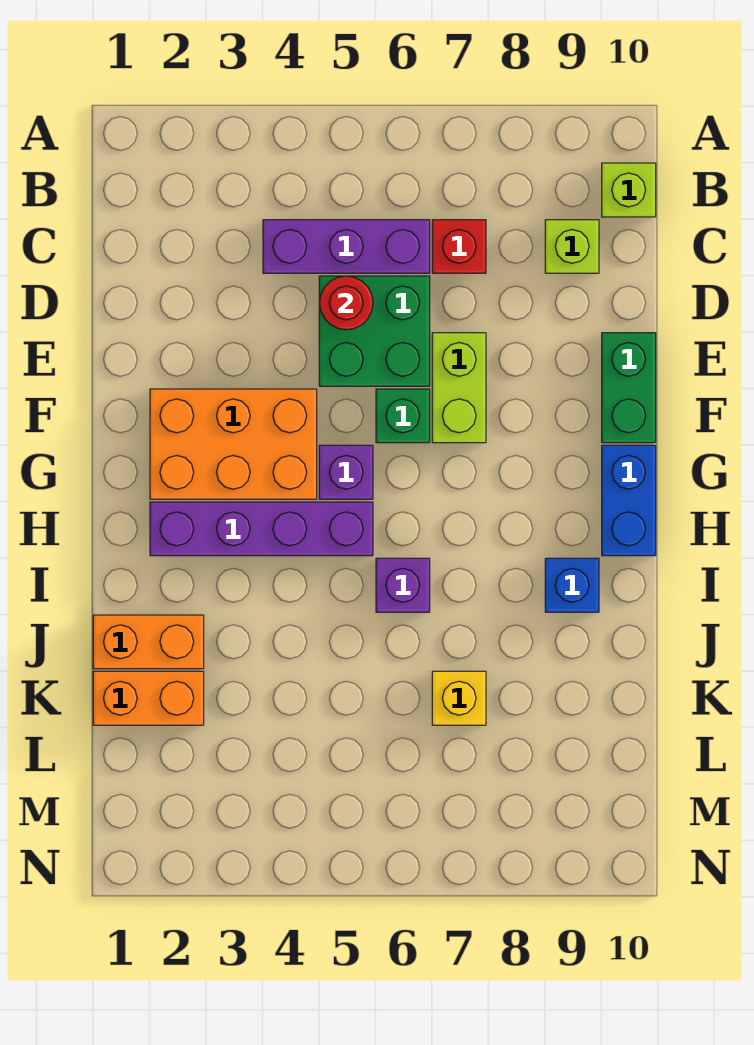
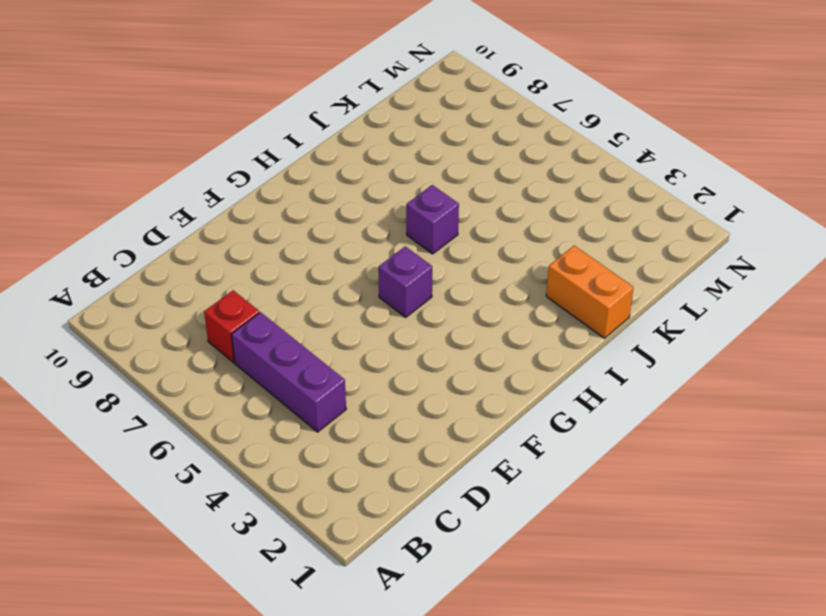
none -> lime 1x1 brick [602,163,656,217]
none -> lime 1x1 brick [545,220,599,273]
none -> green 2x2 brick [319,276,430,386]

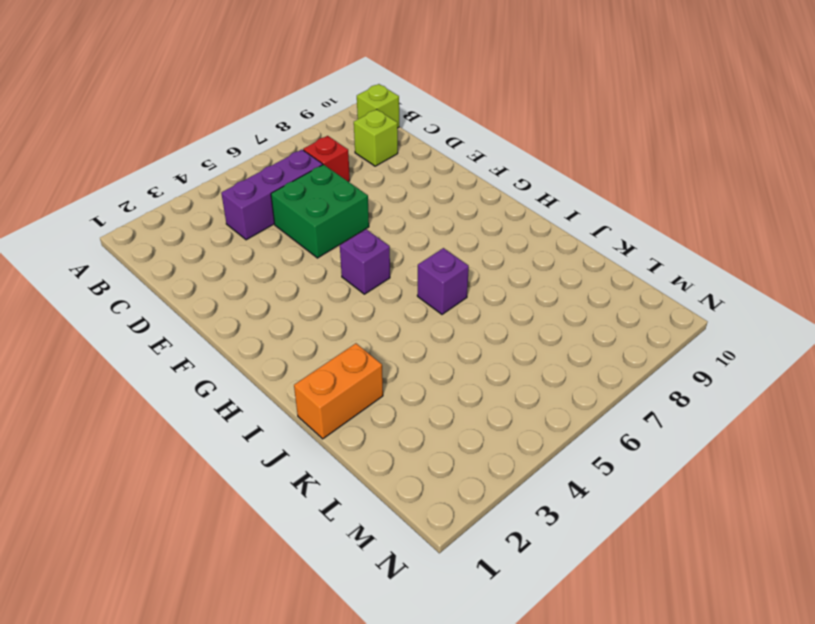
none -> lime 1x2 brick [432,333,486,443]
none -> green 1x2 brick [602,333,656,443]
none -> orange 2x3 brick [150,389,317,499]

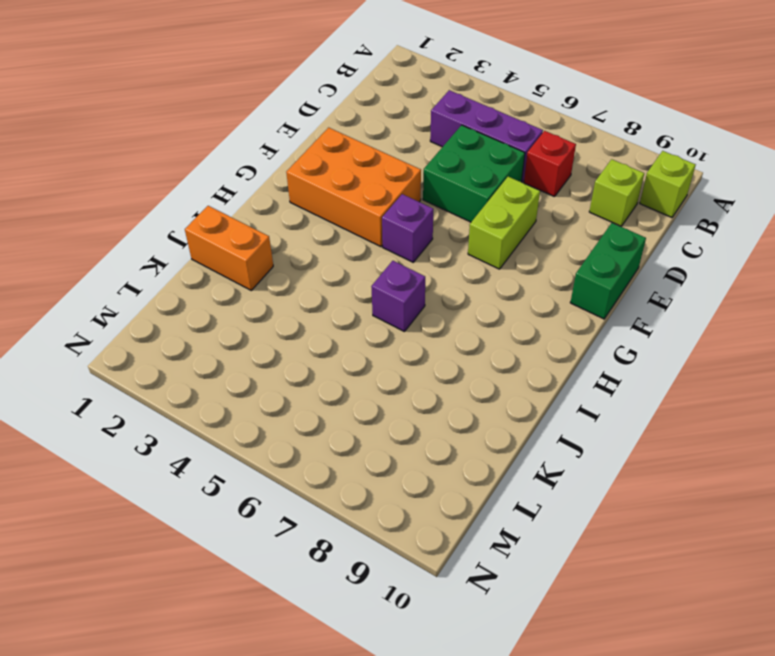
none -> green 1x1 brick [376,389,430,443]
none -> blue 1x2 brick [602,445,656,556]
none -> purple 1x4 brick [150,502,373,556]

